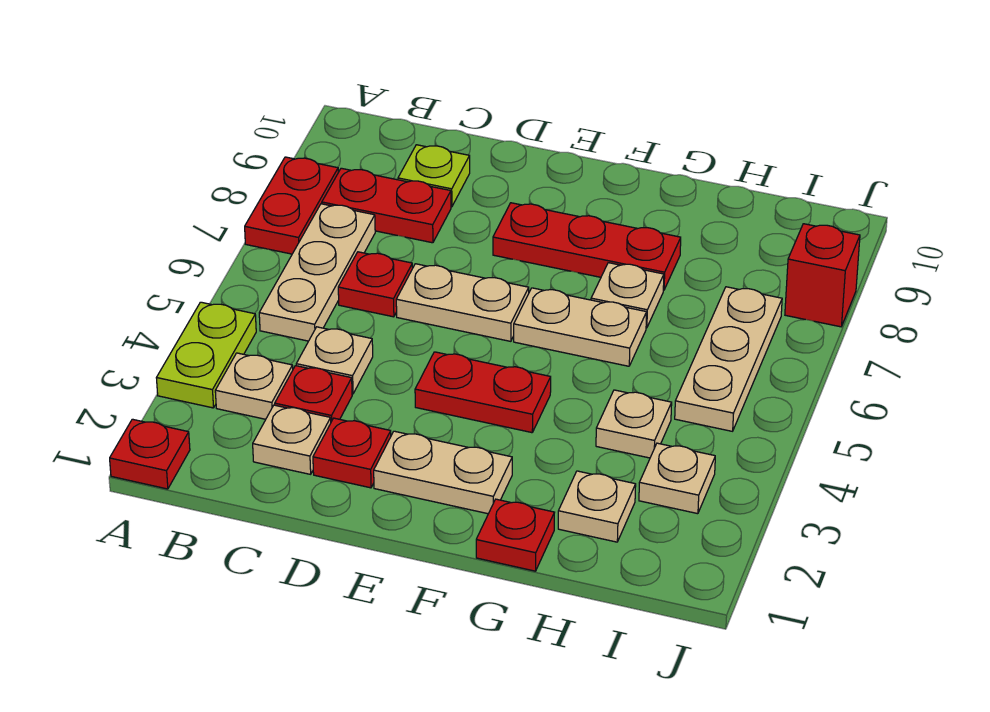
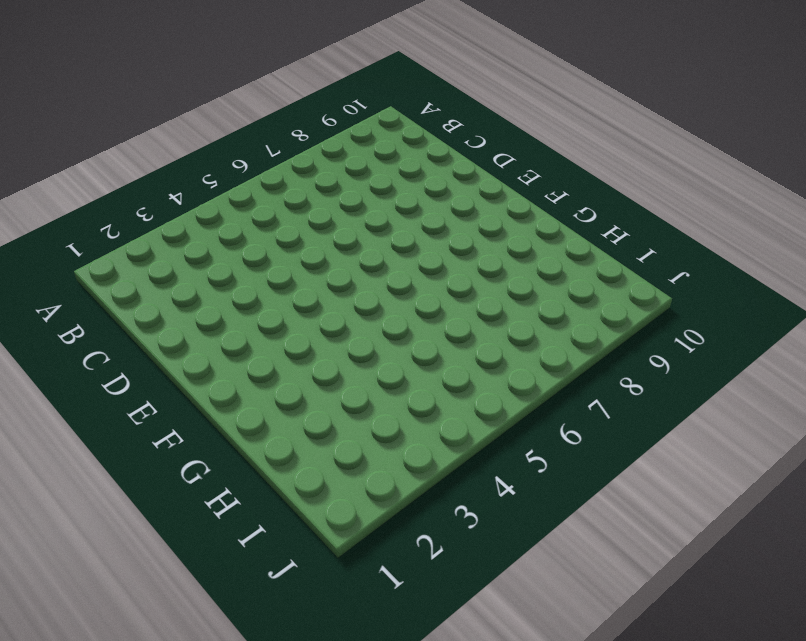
none -> red 1x1 plate [110,419,190,489]
none -> lime 1x2 plate [157,302,256,408]
none -> red 1x2 plate [245,157,338,254]

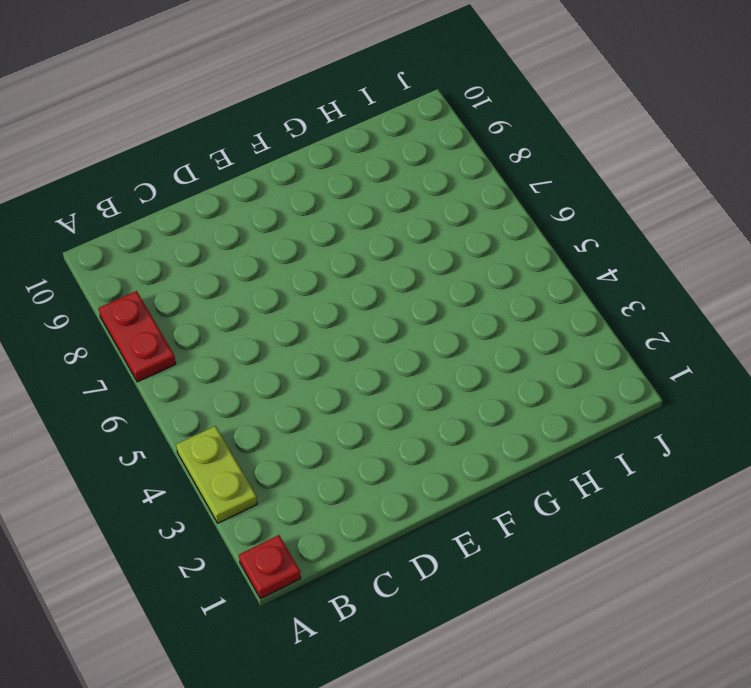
none -> tan 1x1 plate [215,353,293,419]
none -> tan 1x3 plate [259,204,375,341]
none -> red 1x2 plate [322,168,451,243]

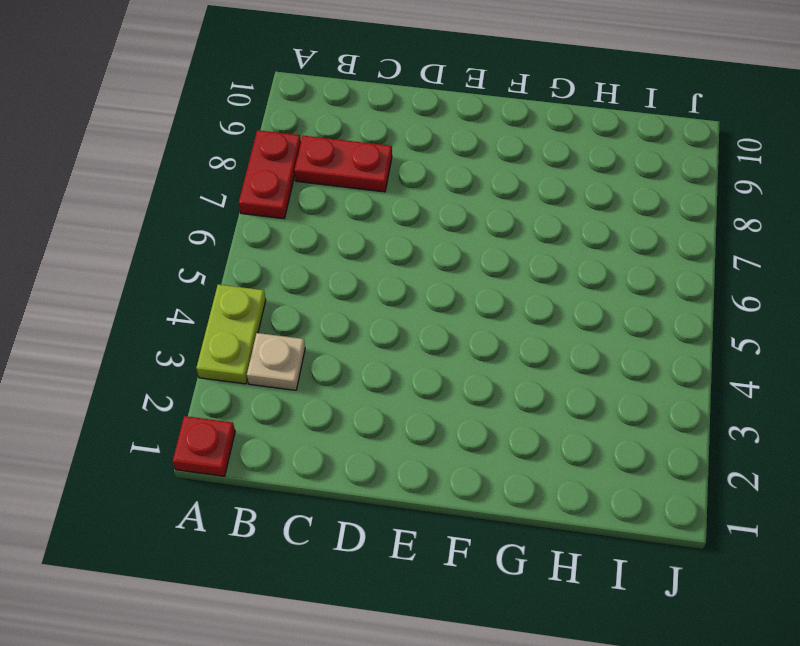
none -> tan 1x3 plate [259,204,375,341]
none -> tan 1x1 plate [253,405,331,474]
none -> red 1x1 plate [275,366,352,422]

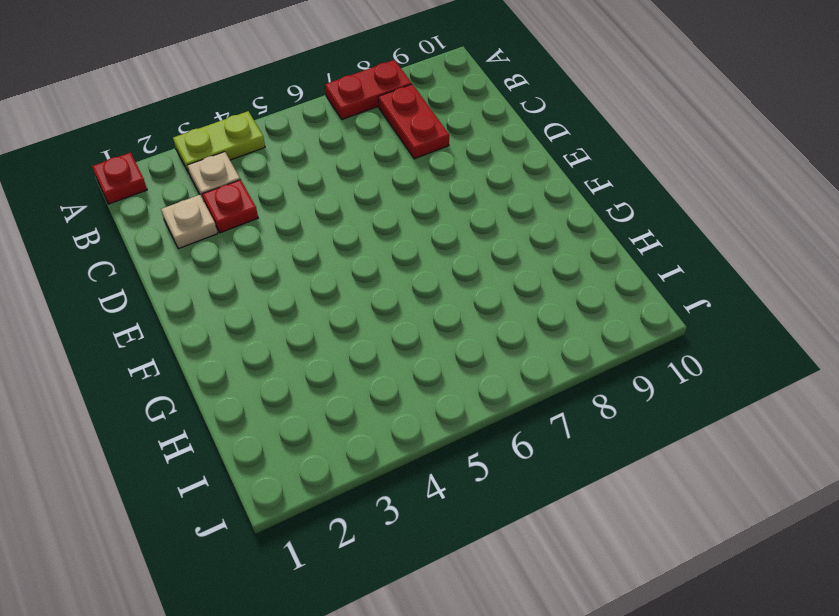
none -> tan 1x3 plate [259,204,375,341]
none -> tan 1x1 plate [296,327,373,394]
none -> red 1x1 plate [338,252,413,317]

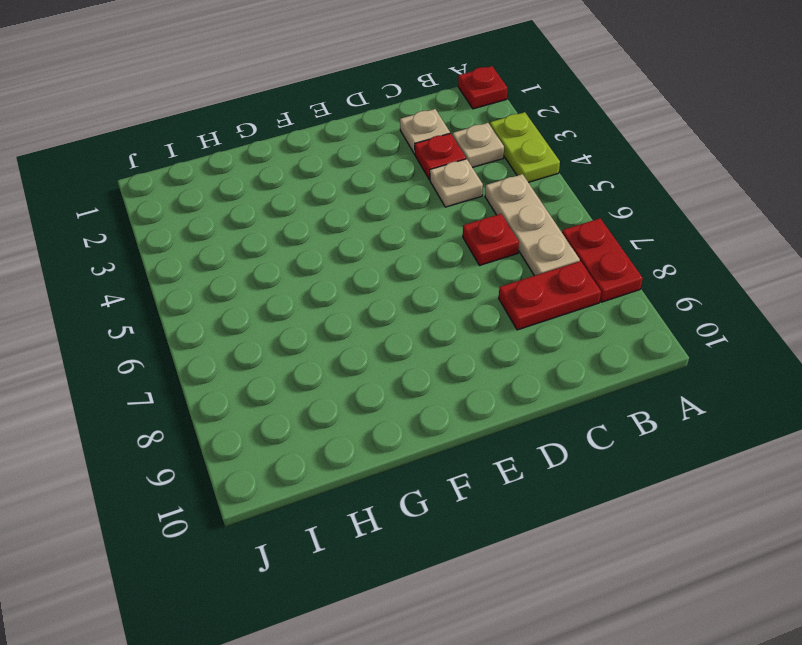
none -> lime 1x1 plate [398,145,470,207]
none -> red 1x1 plate [313,418,391,488]
none -> tan 1x2 plate [396,264,529,341]

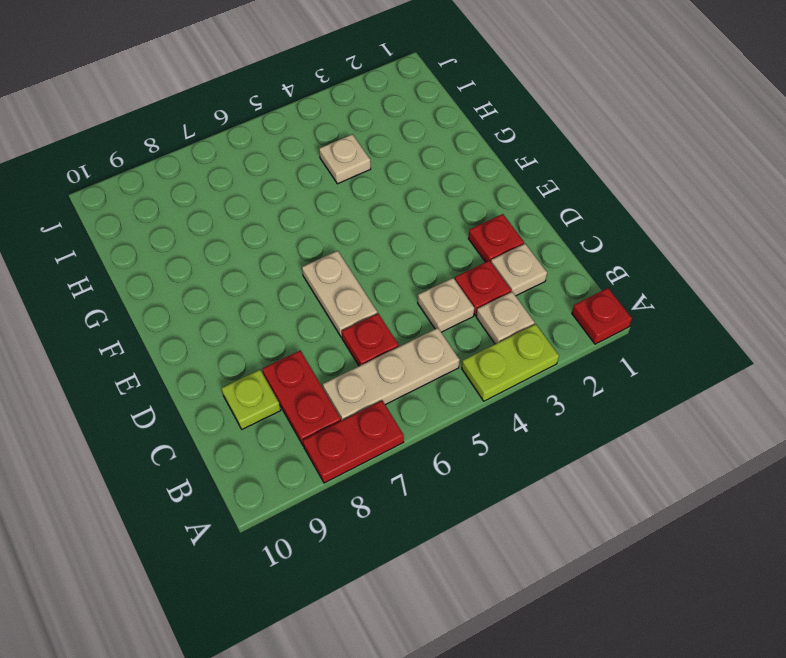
none -> tan 1x2 plate [374,431,512,514]
none -> red 1x2 plate [415,352,551,433]
none -> red 1x3 plate [493,203,681,290]

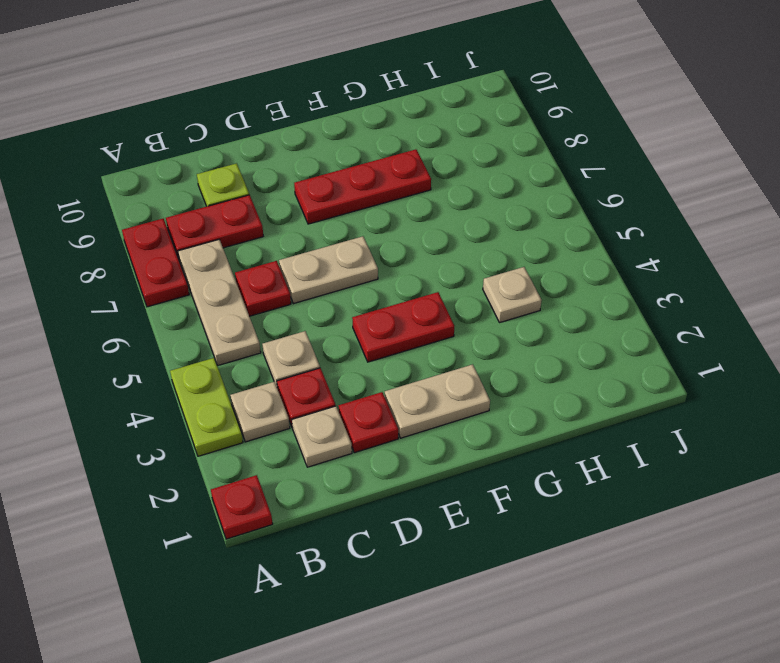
none -> tan 1x2 plate [514,288,647,366]
none -> red 1x1 plate [476,499,555,571]
none -> tan 1x1 plate [591,263,664,328]

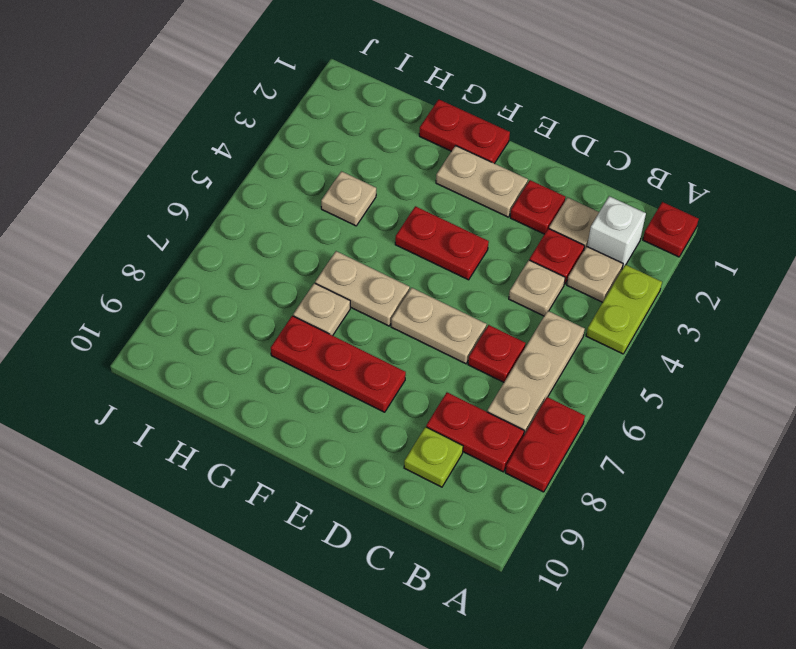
white 1x1 brick [587,196,646,269] -> none
red 1x2 plate [419,100,510,163] -> red 1x1 plate [476,499,555,571]
none -> tan 1x1 plate [558,471,636,542]
none -> tan 1x1 plate [639,443,715,514]
none -> tan 1x3 plate [675,287,782,431]

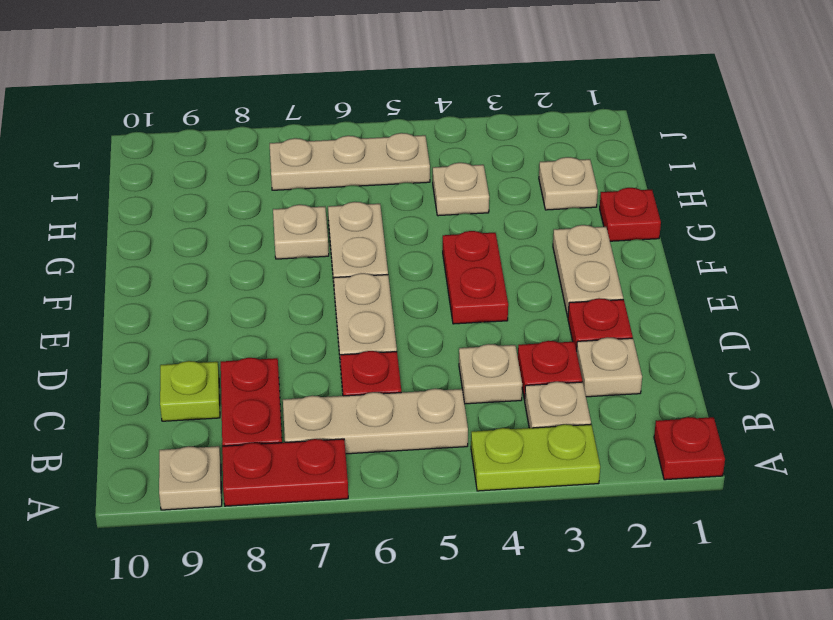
tan 1x1 plate [159,446,222,510] -> tan 1x1 plate moved to [639,443,715,514]
none -> red 1x3 plate [493,203,681,290]
none -> red 1x1 brick [785,224,860,327]

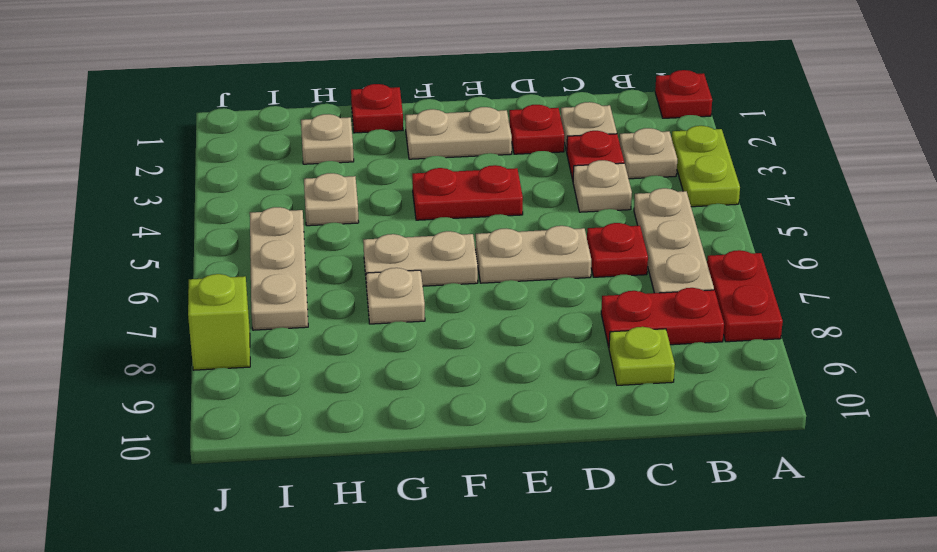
lime 1x1 brick [188,274,250,370] -> red 1x1 brick [785,224,860,327]
none -> red 1x3 plate [493,203,681,290]
none -> tan 1x1 plate [639,443,715,514]

